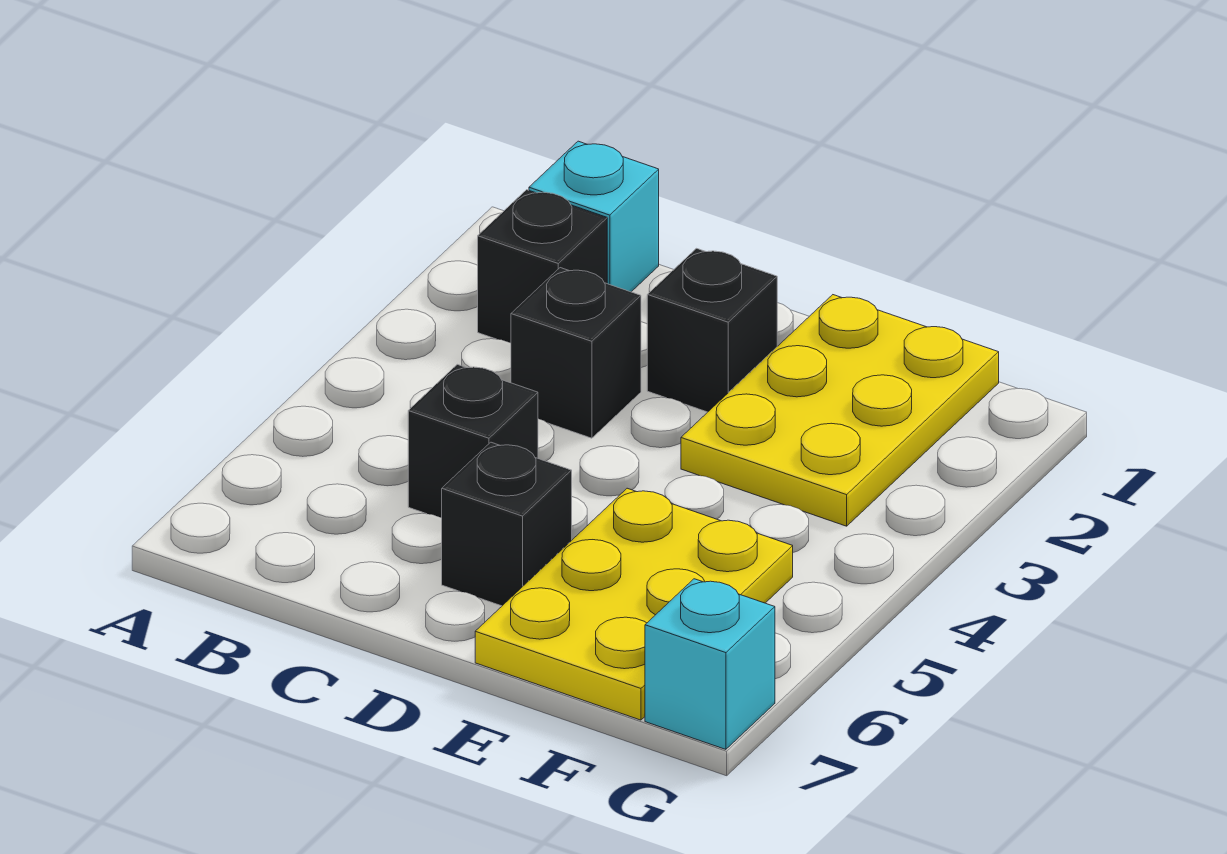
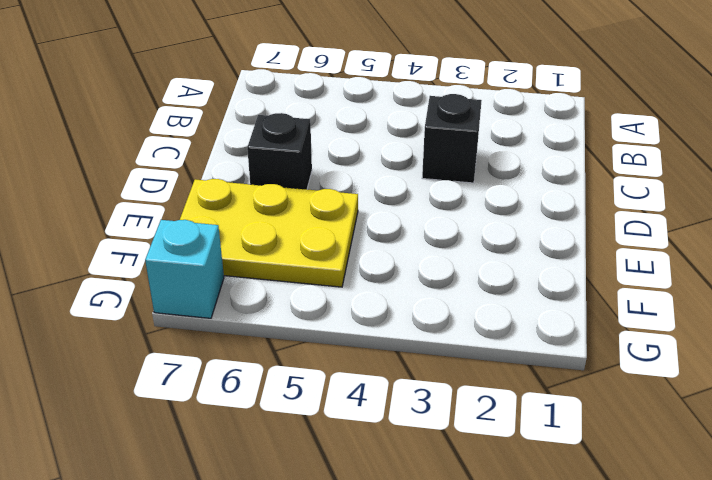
none -> cyan 1x1 brick [529,141,659,292]
none -> black 1x1 brick [478,190,607,343]

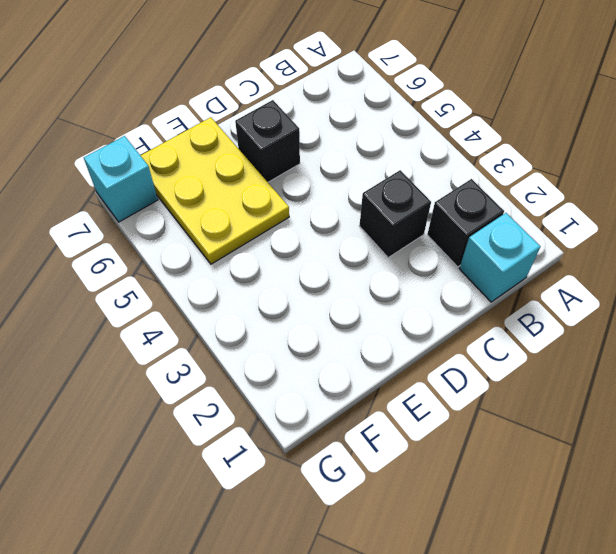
none -> black 1x1 brick [408,364,538,518]
none -> black 1x1 brick [647,248,777,412]

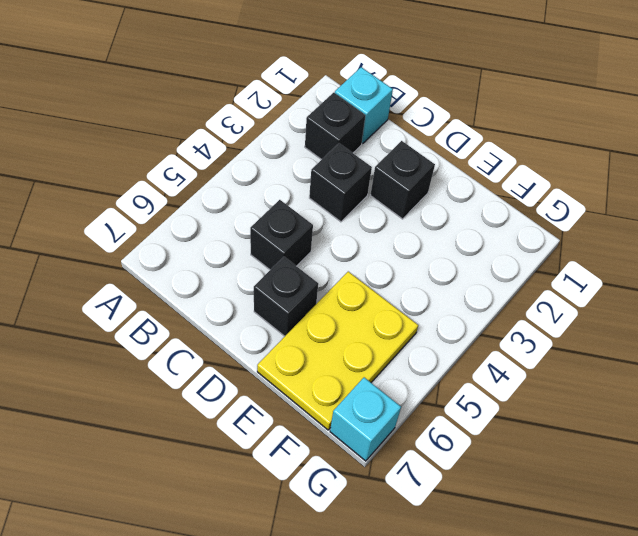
none -> yellow 2x3 plate [681,295,999,526]

